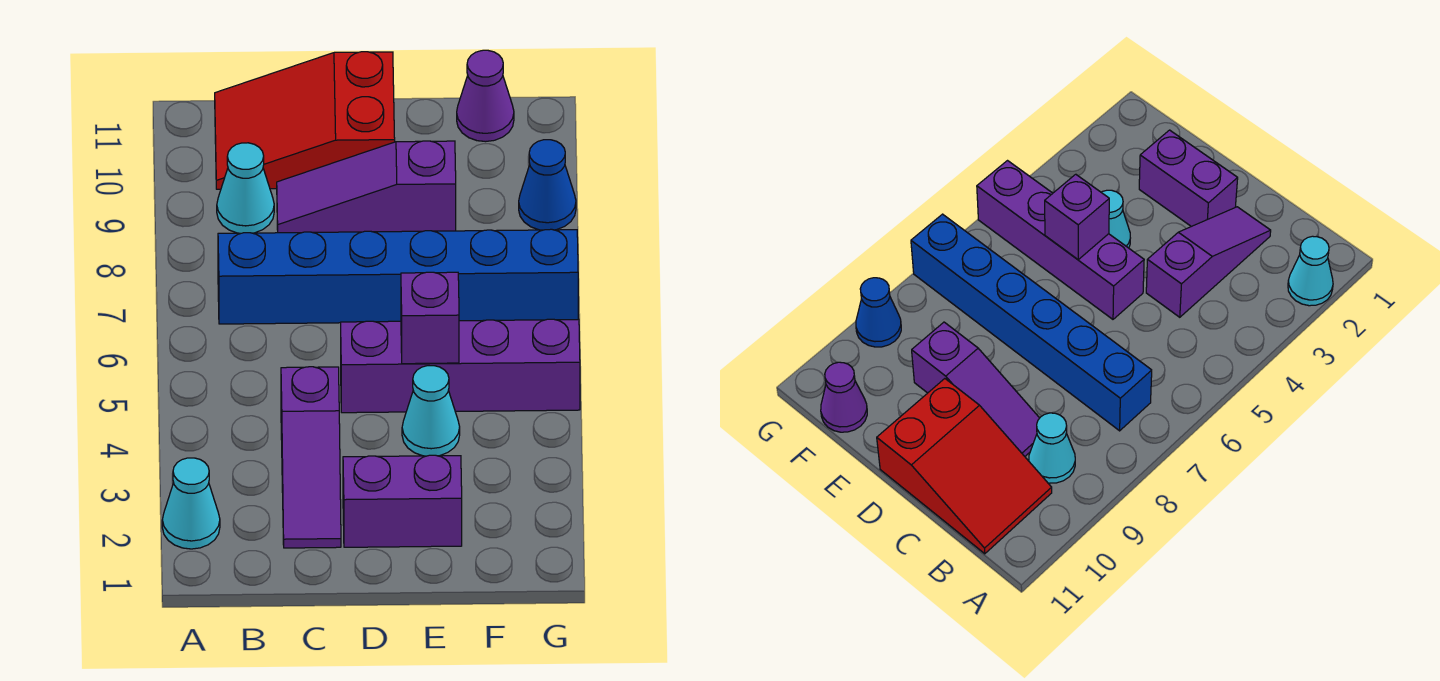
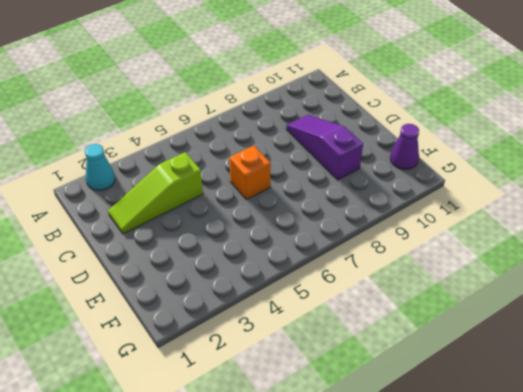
lime 1x3 slope [108,152,203,234] -> purple 1x3 slope [281,367,341,548]
orange 1x1 brick [229,146,271,200] -> none
none -> blue 1x6 brick [218,229,578,324]
none -> cyan 1x1 cone [217,143,274,233]
none -> red 2x3 slope [215,52,395,189]

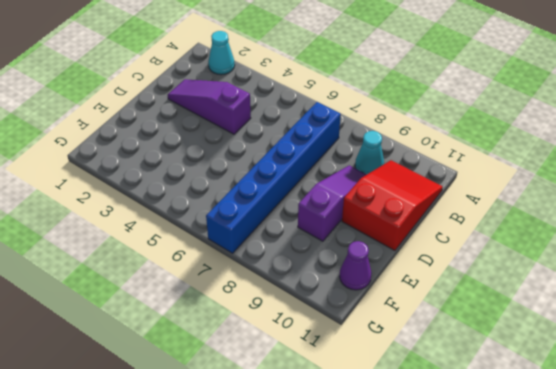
none -> purple 1x2 brick [343,455,462,547]
none -> purple 1x4 brick [341,319,580,413]
none -> cyan 1x1 cone [402,366,460,456]

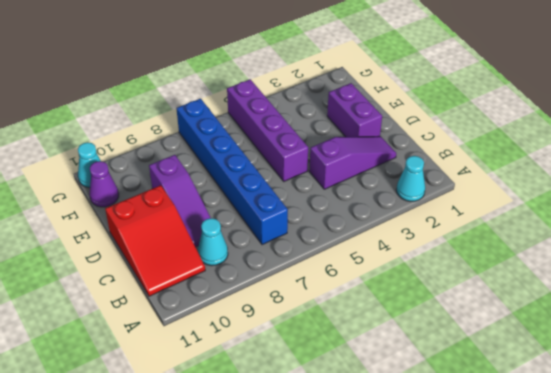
cyan 1x1 cone [78,142,101,188] -> cyan 1x1 cone moved to [402,366,460,456]
none -> blue 1x1 cone [519,140,576,230]
none -> purple 1x1 brick [401,272,459,364]

